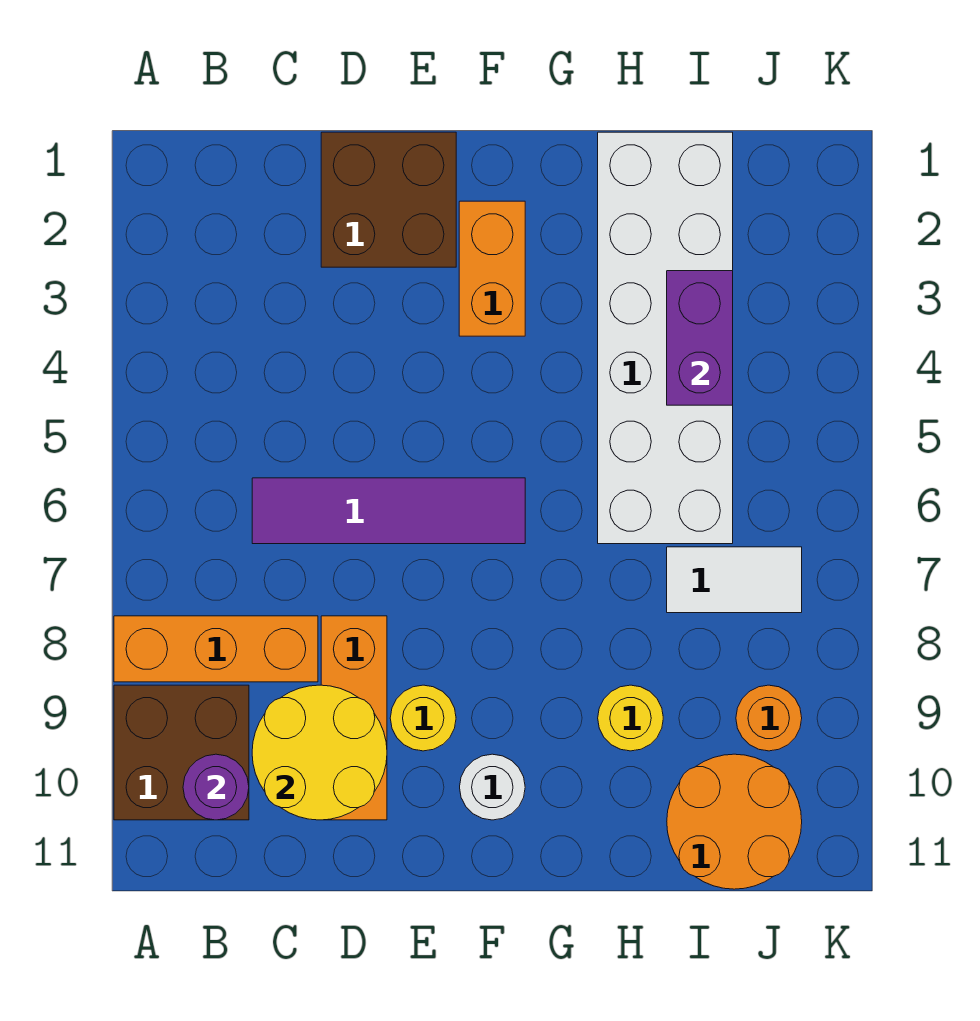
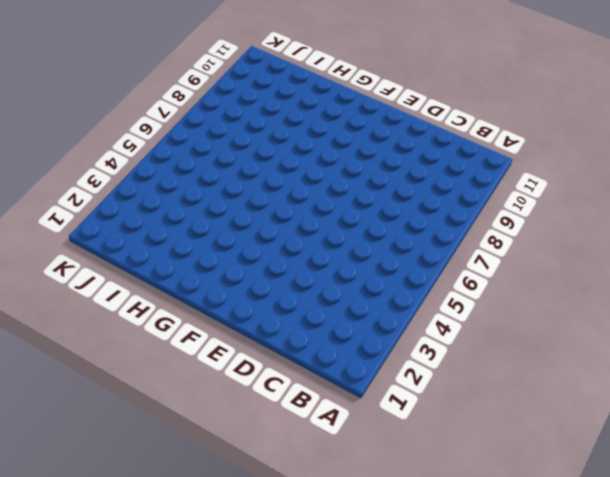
none -> orange 1x3 brick [114,616,318,682]
none -> brown 2x2 brick [114,685,249,820]
none -> purple 1x4 tile [252,478,525,544]

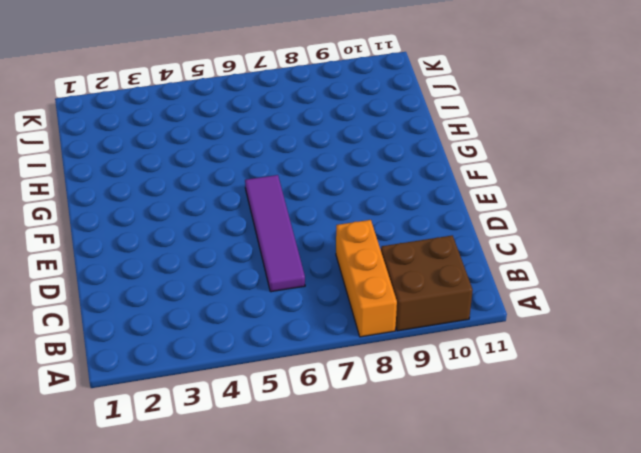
none -> brown 2x2 brick [321,132,456,267]
none -> orange 1x3 brick [321,616,387,820]
none -> yellow 1x1 round brick [390,685,456,751]

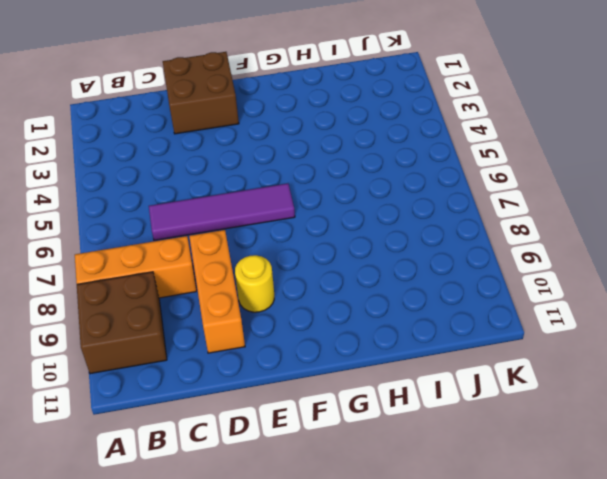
none -> orange 1x2 brick [459,201,525,336]
none -> white 1x1 round brick [460,754,525,820]
none -> white 2x6 brick [598,132,733,544]

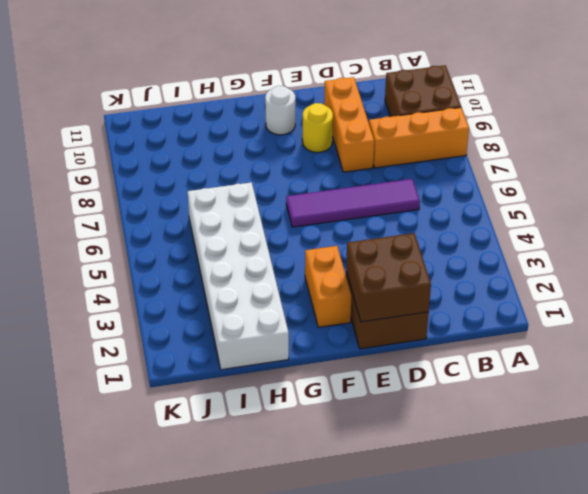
brown 2x2 brick [346,233,431,322] -> none
none -> yellow 1x1 round brick [598,685,663,751]
none -> white 1x2 tile [667,547,802,613]
none -> orange 2x2 round brick [667,754,802,889]

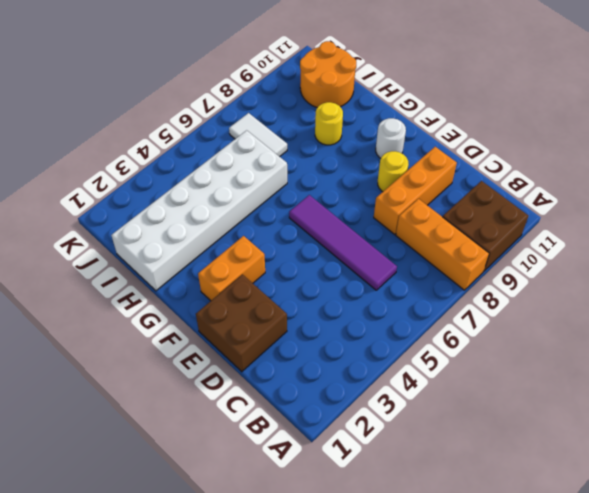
none -> orange 1x1 round brick [736,685,802,751]
none -> purple 1x1 round brick [183,754,249,820]
none -> yellow 2x2 round brick [252,685,387,820]

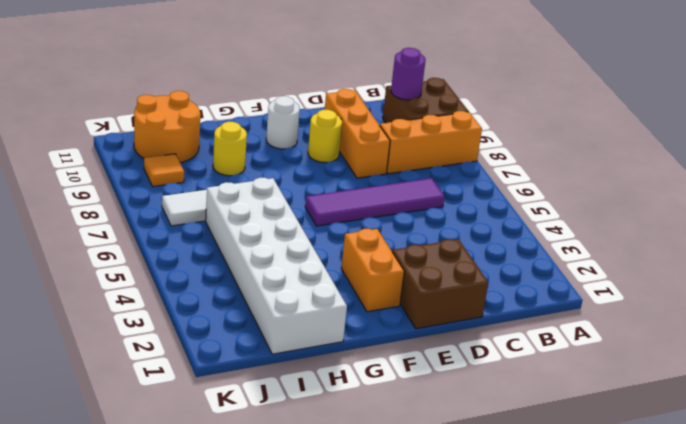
orange 1x1 tile [144,154,184,187] -> orange 1x1 round brick [736,685,802,751]
none -> yellow 2x2 round brick [252,685,387,820]
none -> purple 1x2 brick [667,271,733,405]

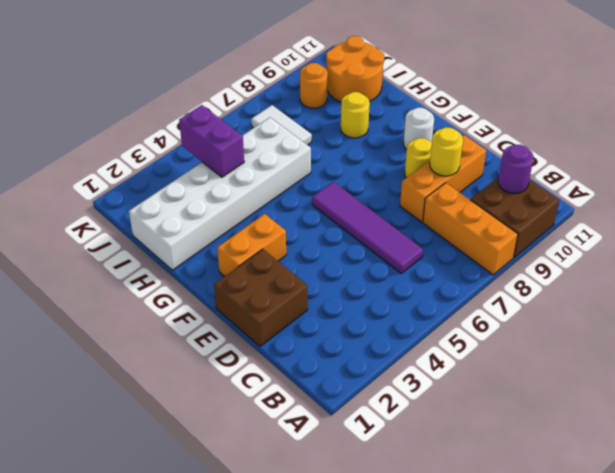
yellow 1x1 round brick [430,127,463,176] -> yellow 2x2 round brick [252,685,387,820]
purple 1x2 brick [179,105,244,177] -> purple 1x2 brick turned to [667,271,733,405]

